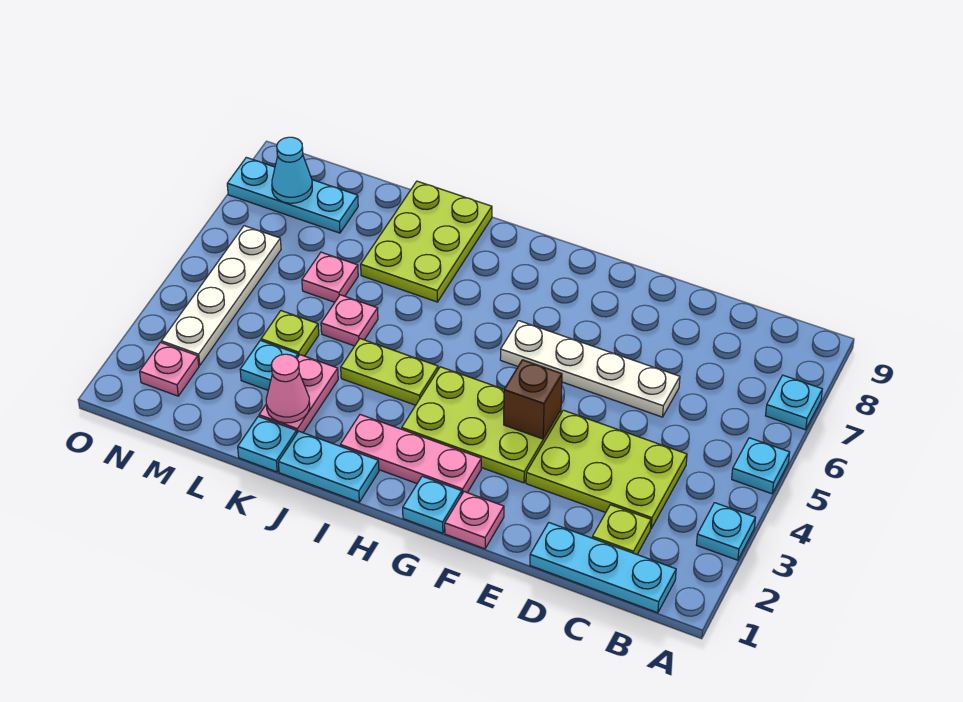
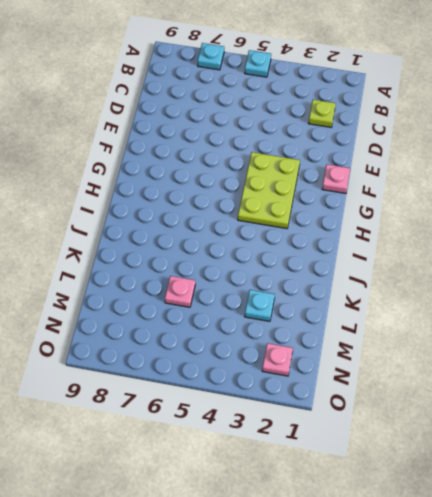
none -> cyan 1x1 plate [697,503,755,560]
none -> cyan 1x3 plate [530,523,676,613]
none -> lime 2x3 plate [526,410,687,528]

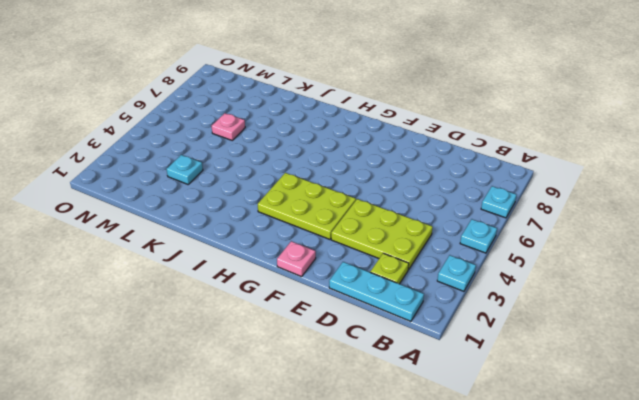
none -> white 1x4 plate [500,321,680,417]
none -> cyan 1x1 plate [403,476,462,533]
none -> pink 1x3 plate [340,415,481,494]

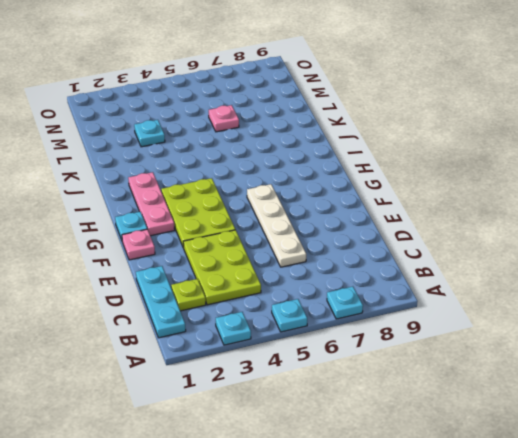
none -> cyan 1x2 plate [278,431,379,502]
none -> lime 1x2 plate [341,339,438,405]
none -> lime 2x3 plate [361,181,492,302]

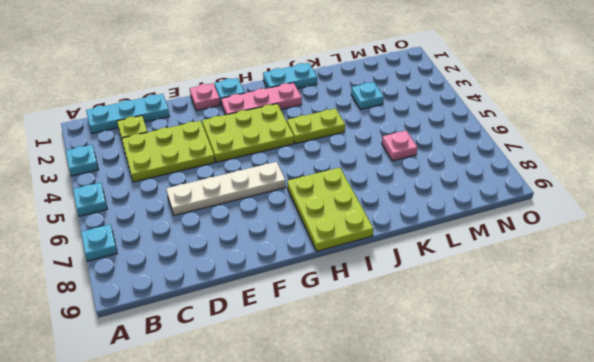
lime 2x3 plate [287,168,373,251] -> lime 2x3 plate moved to [361,181,492,302]
none -> cyan 1x1 plate [238,417,297,472]
none -> pink 1x2 plate [259,355,338,433]
none -> pink 1x1 plate [321,295,378,346]

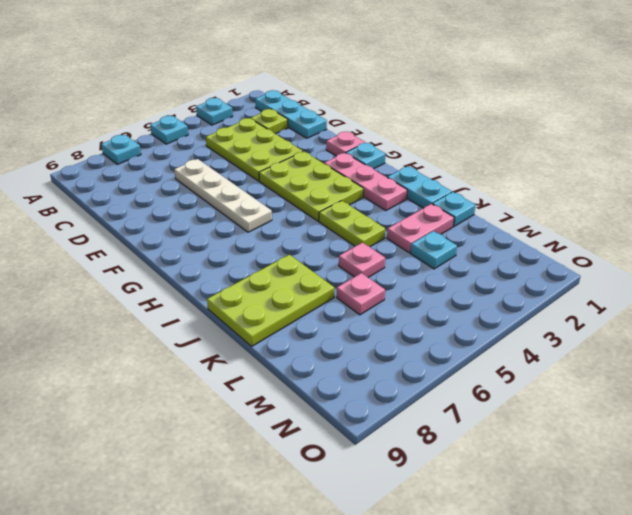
none -> lime 1x1 plate [261,311,319,356]
none -> cyan 1x3 plate [227,157,358,233]
none -> pink 1x1 plate [140,342,199,396]

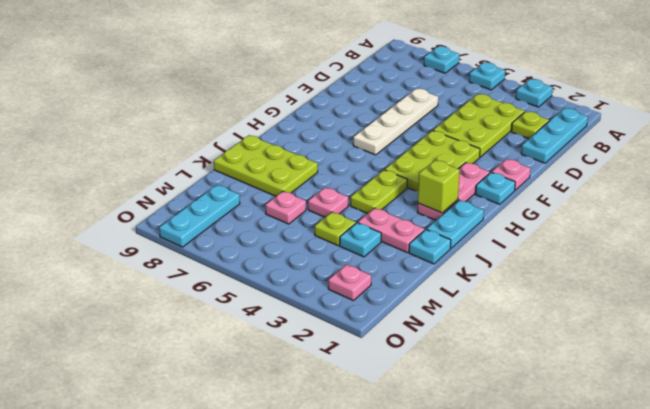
lime 1x1 brick [418,160,460,213] -> none
none -> white 1x4 plate [161,226,281,366]
none -> brown 1x1 brick [504,360,562,439]
none -> pink 1x1 cone [266,354,310,423]

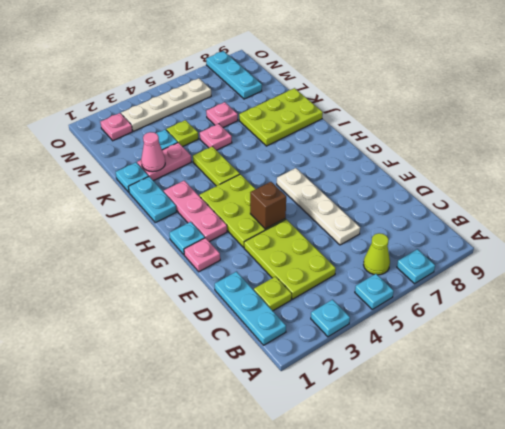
lime 1x1 cone [364,233,390,275] -> none
none -> cyan 1x1 cone [272,137,312,203]

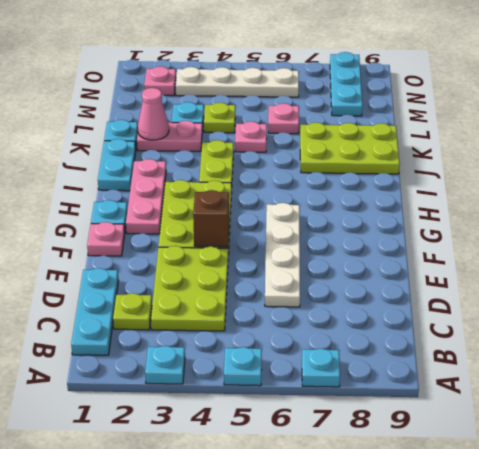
none -> cyan 1x1 cone [272,137,312,203]

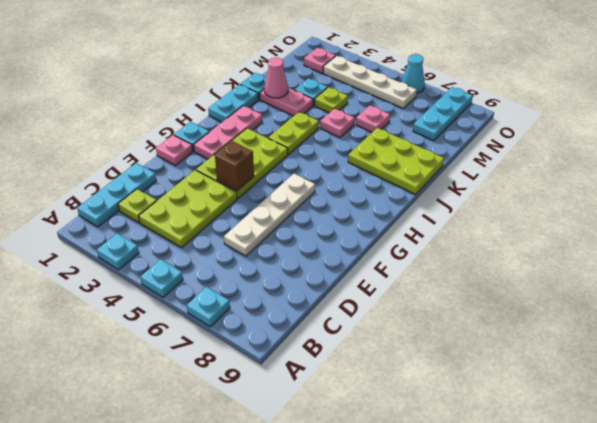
cyan 1x1 cone [402,54,425,93] -> cyan 1x1 cone moved to [272,137,312,203]

